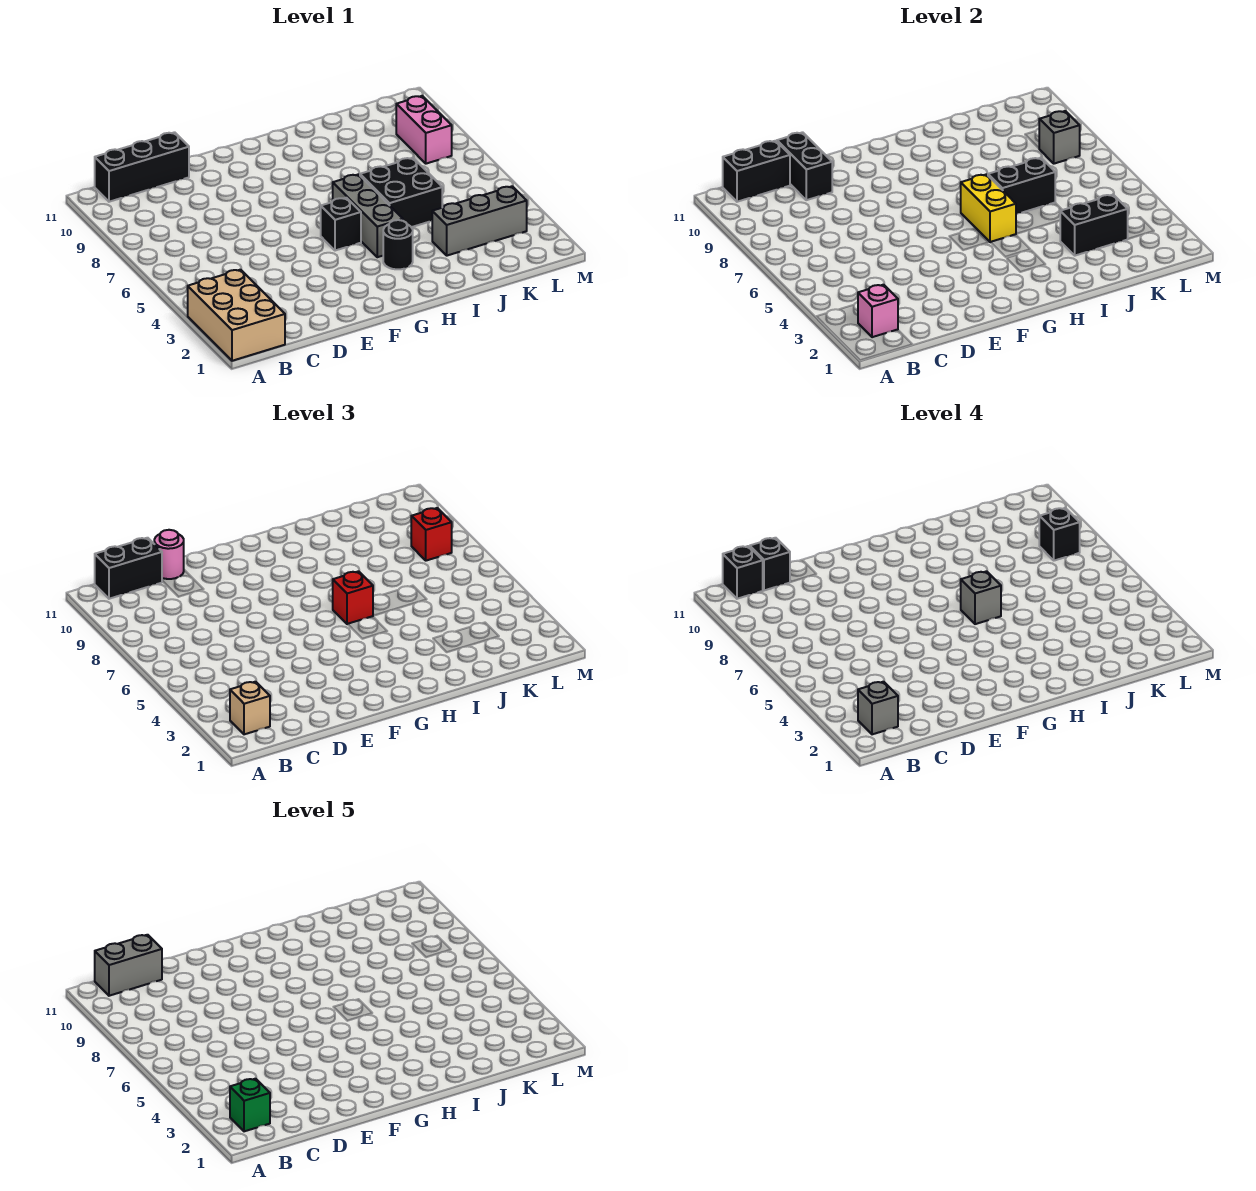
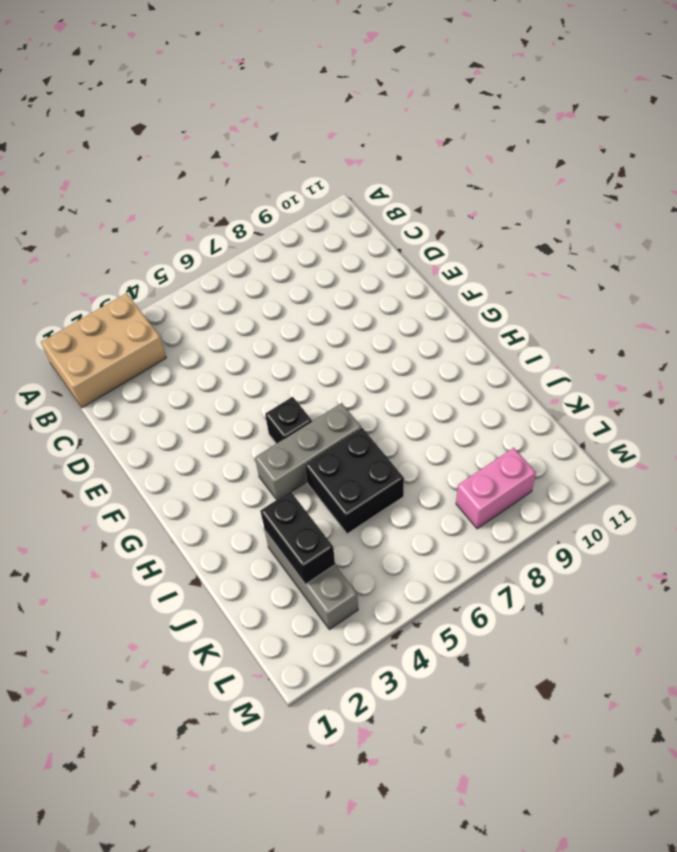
none -> black 1x3 brick [95,132,189,202]
none -> black 1x1 round brick [383,220,413,269]
none -> pink 1x1 brick [858,285,898,337]

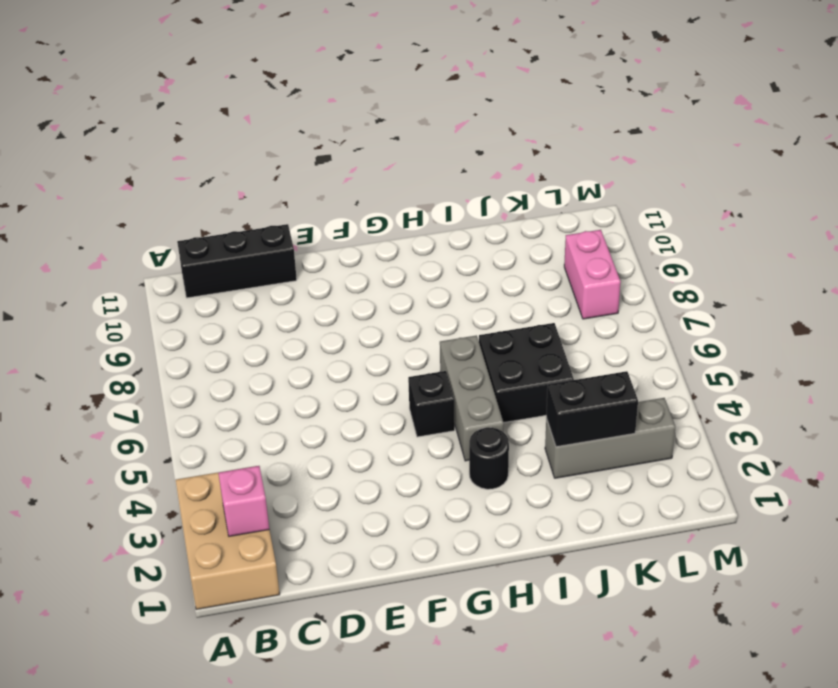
none -> black 1x2 brick [723,141,790,202]
none -> black 1x2 brick [777,132,832,200]
none -> yellow 1x2 brick [961,174,1016,242]

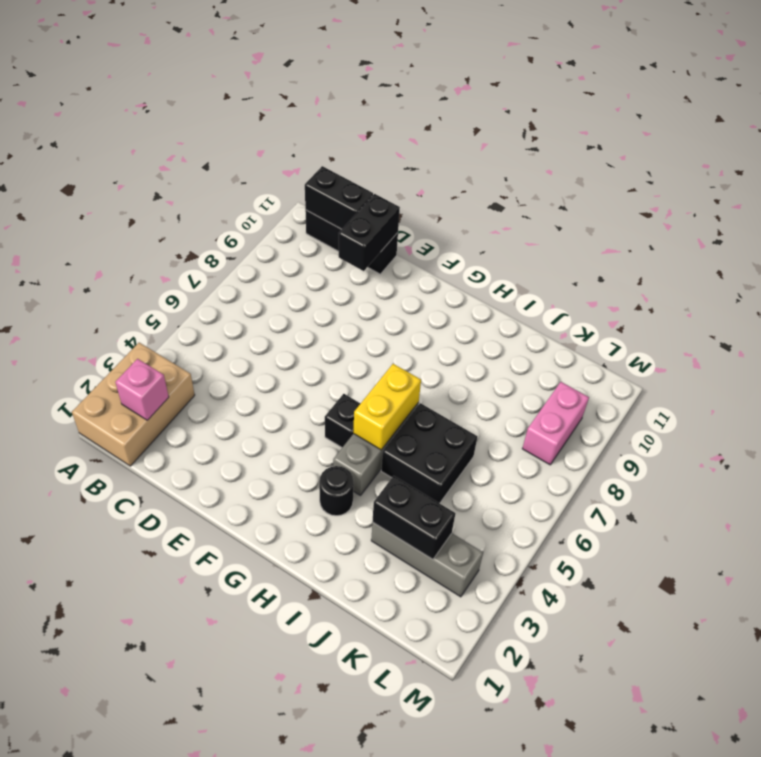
none -> black 1x2 brick [988,158,1055,214]
none -> grey 1x1 brick [1039,111,1080,164]
none -> tan 1x1 brick [230,682,270,734]

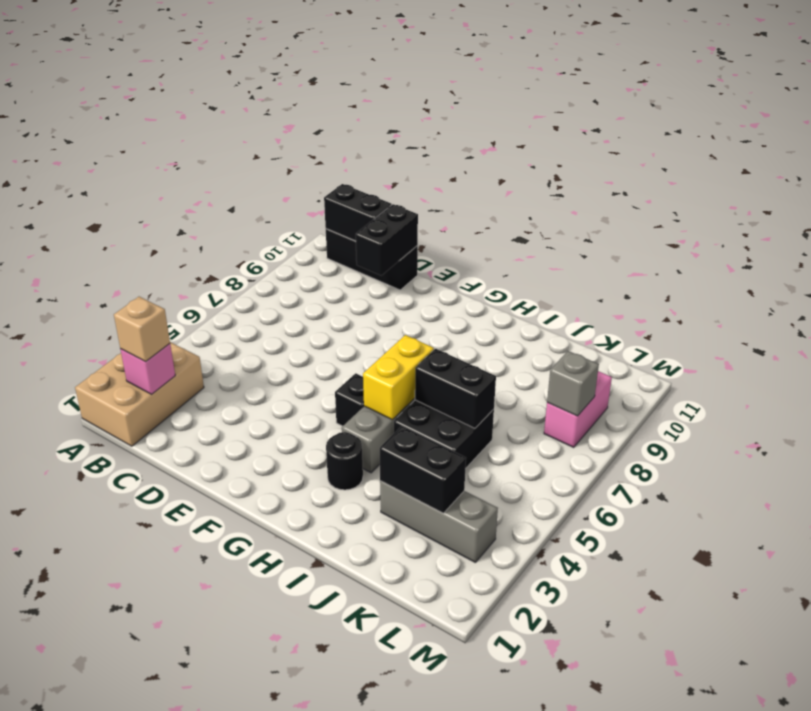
none -> black 1x2 brick [95,538,162,599]
none -> pink 1x1 round brick [154,530,184,579]
none -> red 1x1 brick [333,571,373,624]

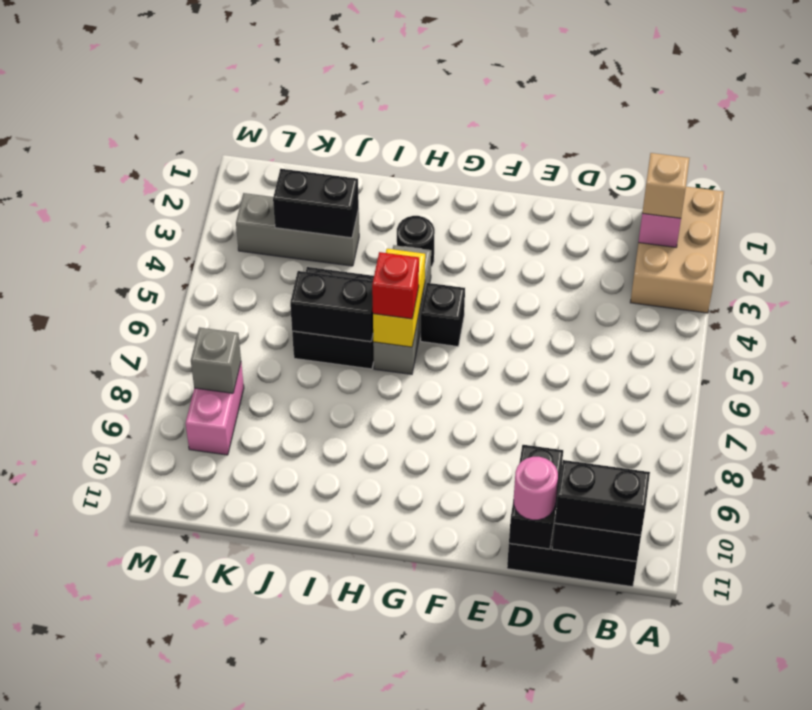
none -> red 1x1 brick [411,508,452,561]
none -> grey 1x1 brick [858,682,898,734]
none -> black 1x1 brick [723,546,763,599]

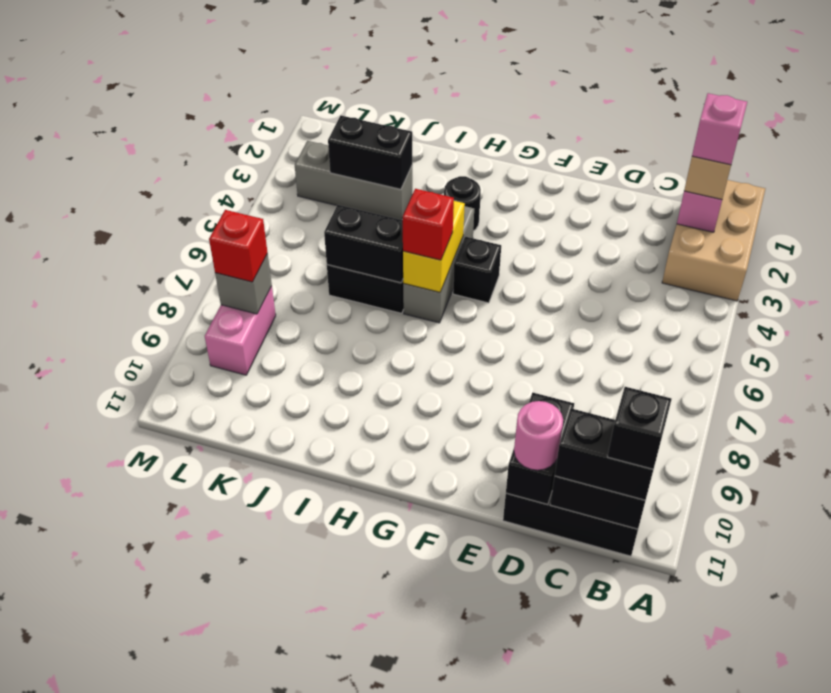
pink 1x1 brick [692,93,747,165] -> grey 1x1 brick [858,682,898,734]
none -> black 1x1 brick [750,538,790,590]
none -> grey 1x1 brick [961,571,1001,624]
none -> black 1x1 brick [1039,508,1080,561]

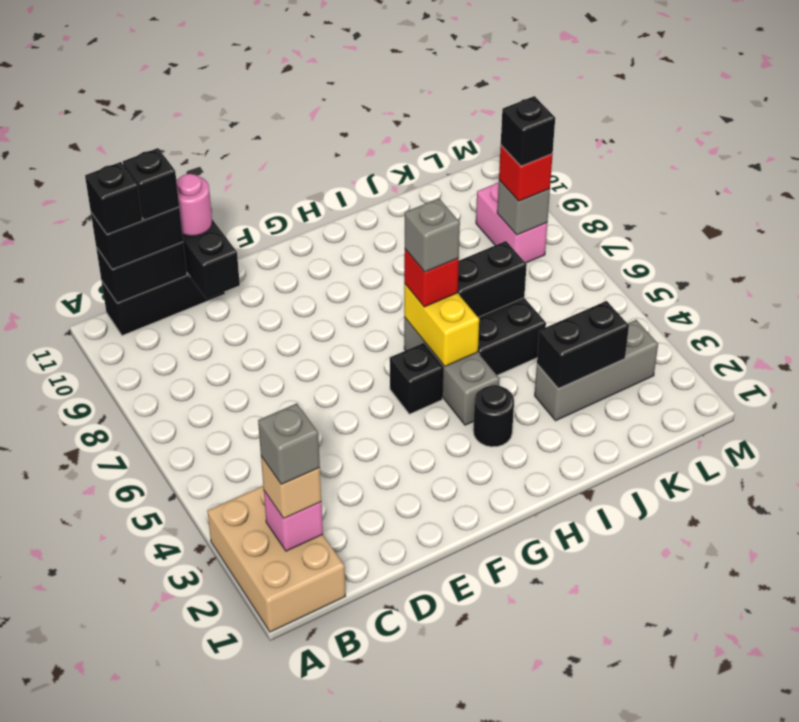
none -> green 1x1 brick [230,1079,270,1131]
none -> grey 1x2 brick [95,935,162,996]

